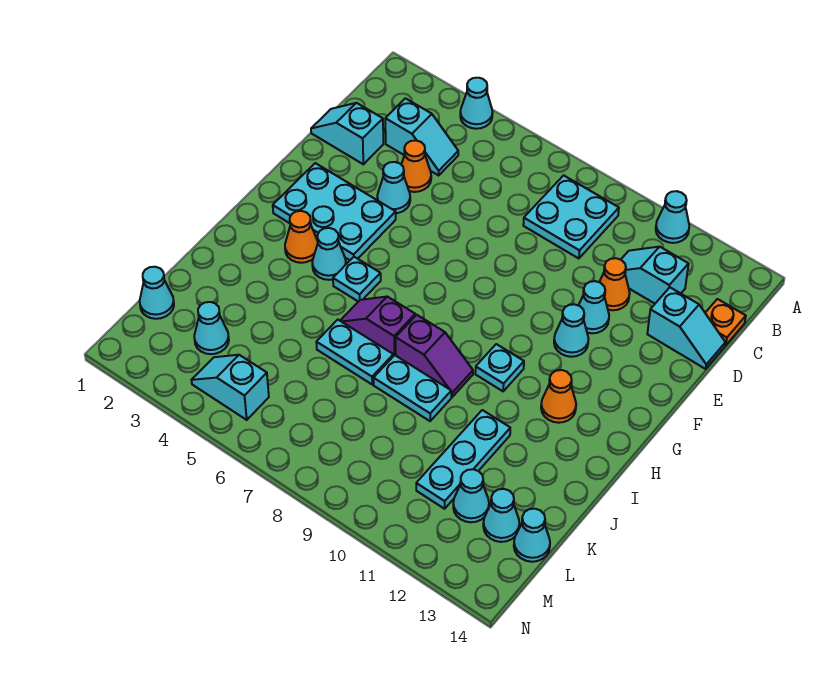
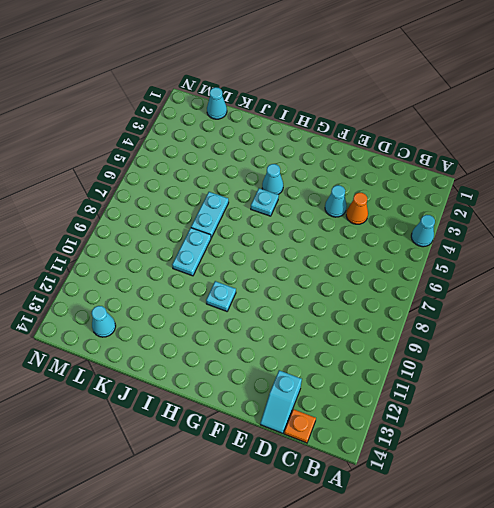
none -> cyan 1x1 cone [656,191,689,243]
none -> cyan 2x2 plate [523,175,619,259]
none -> cyan 1x2 slope [385,98,458,175]
none -> cyan 1x2 slope [621,247,689,304]

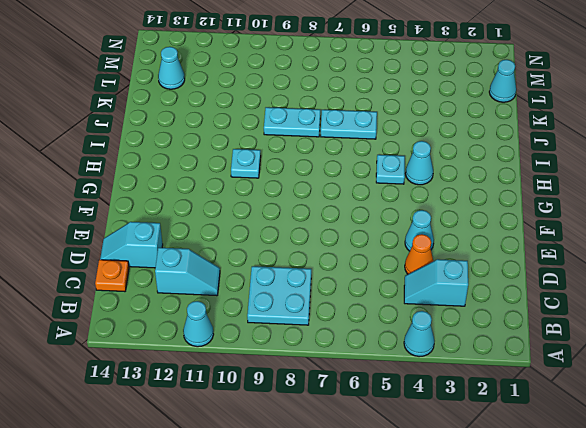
none -> cyan 1x2 slope [311,103,383,164]
none -> orange 1x1 cone [600,258,630,310]
none -> cyan 1x1 cone [578,281,609,333]
none -> cyan 2x3 plate [273,163,396,260]

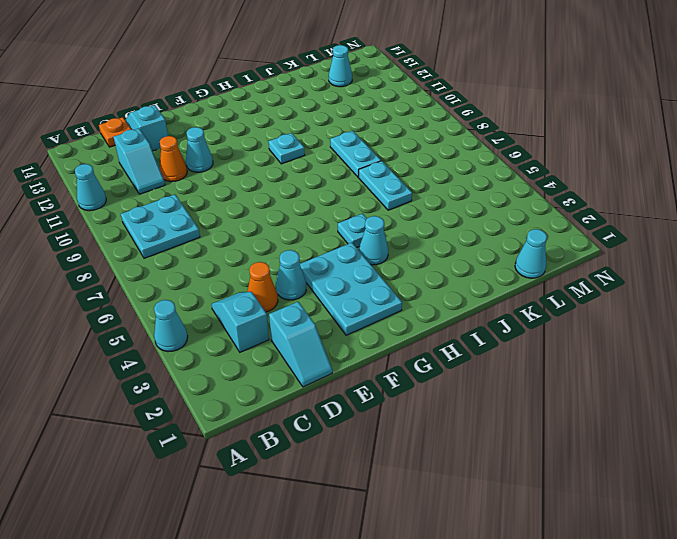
none -> cyan 1x1 cone [554,304,588,357]
none -> orange 1x1 cone [285,211,318,263]
none -> orange 1x1 cone [541,370,576,423]
none -> purple 1x2 slope [340,297,415,356]

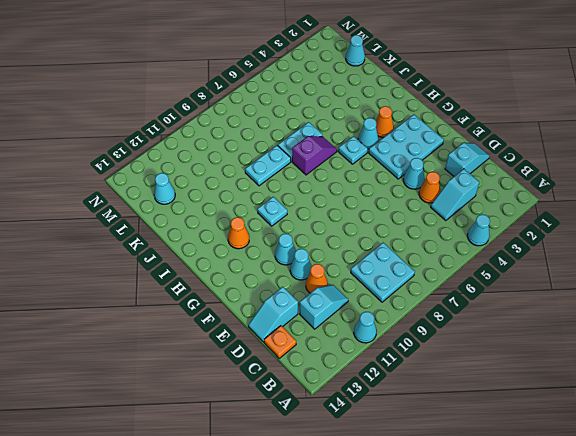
none -> purple 1x2 slope [396,315,473,397]
none -> cyan 1x3 plate [416,410,510,509]
none -> cyan 1x1 cone [194,302,229,354]
none -> cyan 1x1 cone [453,469,489,522]

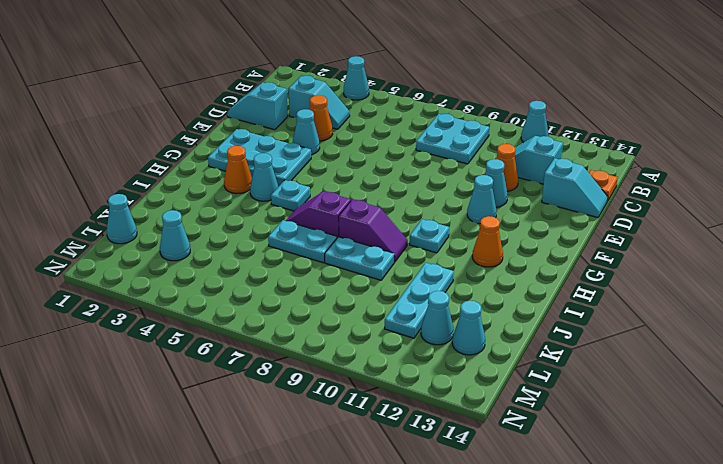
none -> cyan 1x1 cone [514,509,550,562]
none -> cyan 1x2 slope [192,355,269,420]

